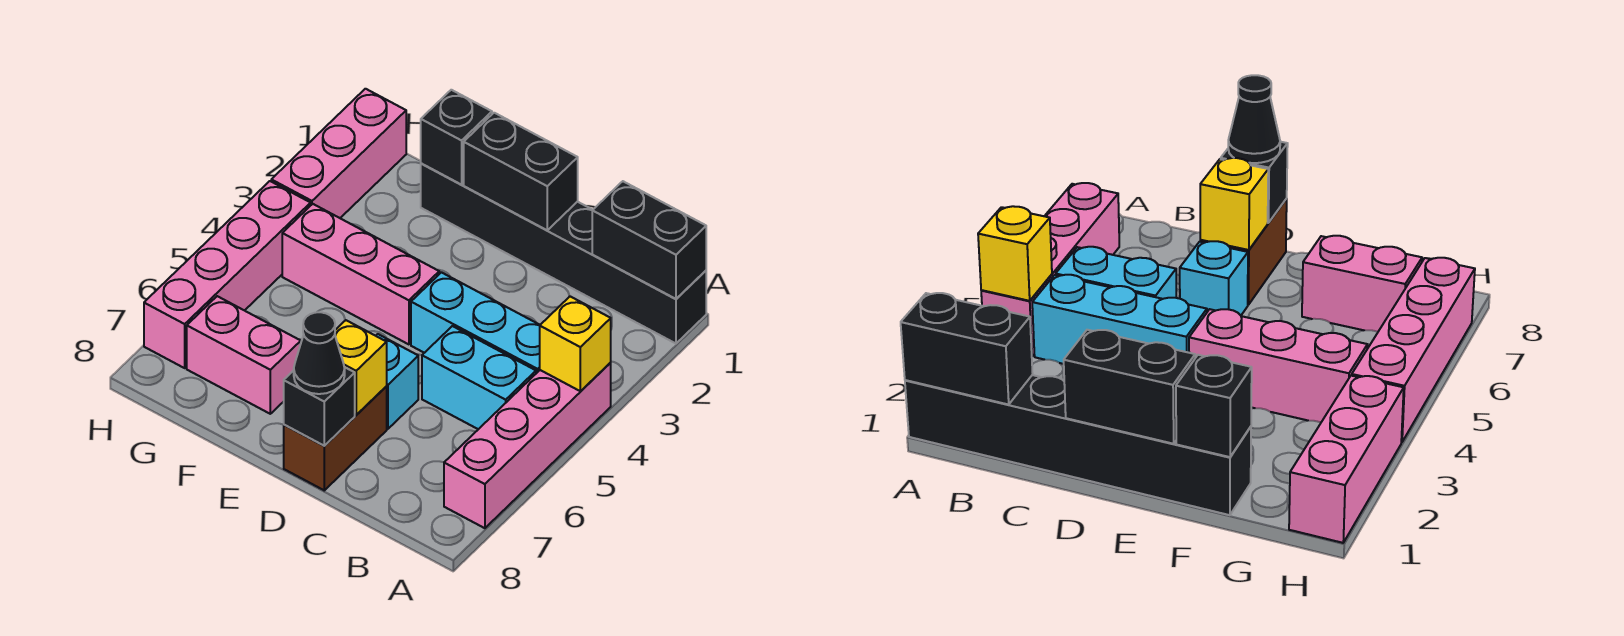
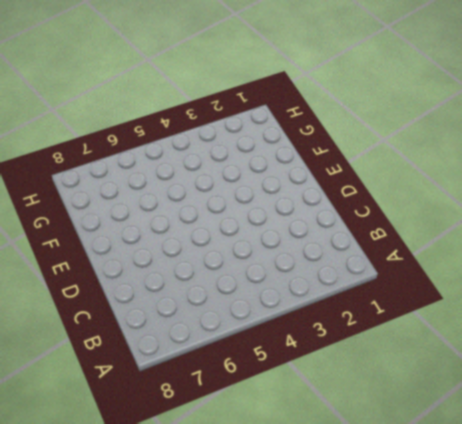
none -> black 1x6 brick [421,163,706,344]
none -> pink 1x4 brick [444,362,611,528]
none -> cyan 1x3 brick [411,272,540,373]

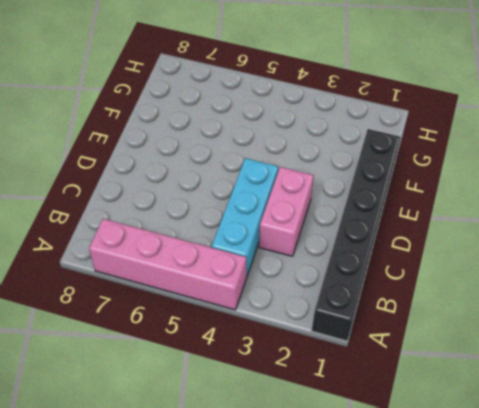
pink 1x2 brick [259,167,314,256] -> pink 1x2 brick moved to [187,296,301,414]
none -> cyan 1x2 brick [422,326,536,429]
none -> cyan 1x1 brick [376,334,418,429]
none -> brown 1x2 brick [284,387,387,490]

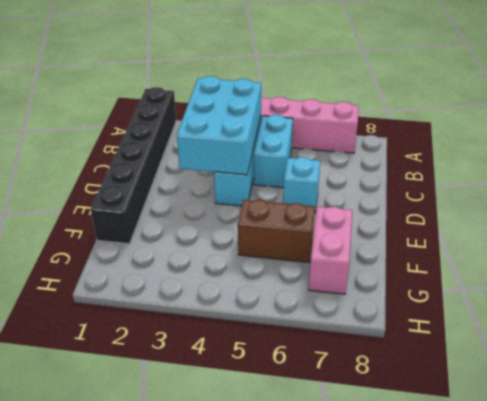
cyan 2x3 brick [177,76,261,175] -> none
brown 1x2 brick [238,200,315,262] -> brown 1x2 brick moved to [284,387,387,490]
none -> pink 1x3 brick [282,204,439,344]
none -> pink 1x3 brick [271,89,406,218]
none -> pink 1x4 brick [144,181,311,368]

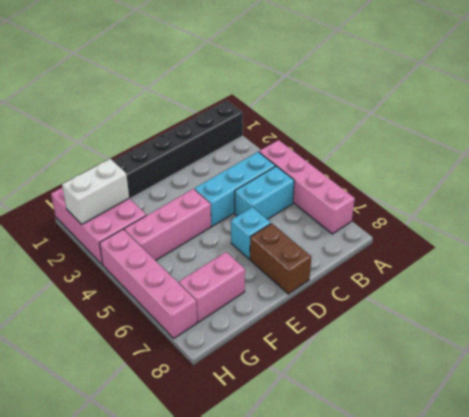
pink 2x3 brick [51,188,146,265] -> pink 1x3 brick [271,89,406,218]
white 1x2 brick [62,159,129,224] -> none
none -> black 1x2 brick [592,181,706,299]
none -> yellow 1x1 brick [540,296,611,391]
none -> black 1x2 brick [464,113,578,230]

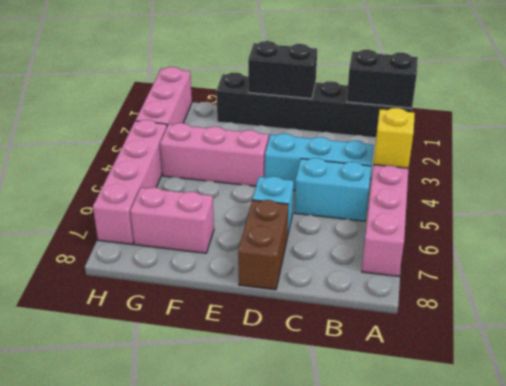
none -> yellow 1x1 brick [335,320,387,415]
none -> black 1x1 brick [284,367,355,446]
none -> black 1x1 brick [421,90,492,185]

